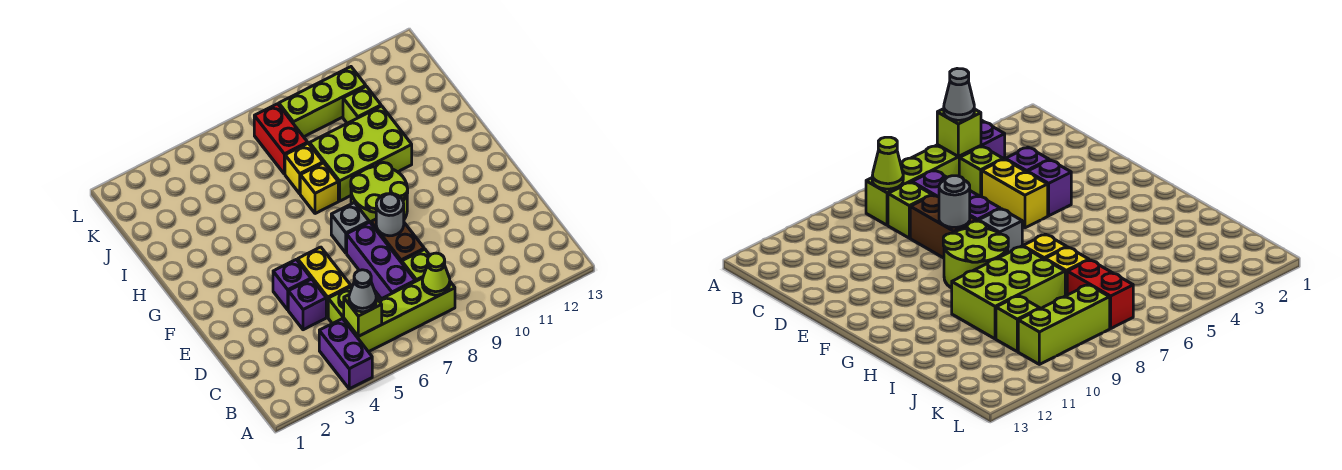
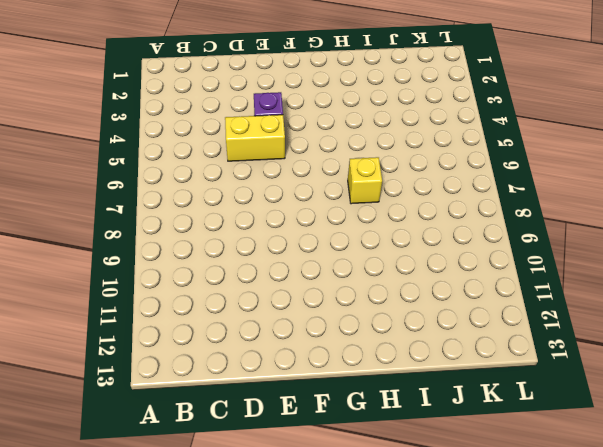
none -> purple 1x2 brick [319,319,372,389]
none -> lime 1x4 brick [344,278,455,352]
none -> lime 1x1 brick [328,287,352,324]

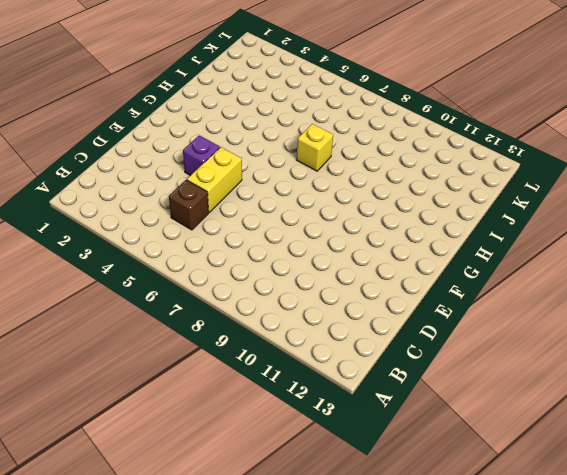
brown 1x1 brick [169,180,209,230] -> lime 1x1 brick [328,287,352,324]
none -> purple 1x2 brick [319,319,372,389]
none -> lime 1x4 brick [344,278,455,352]
none -> purple 1x3 brick [347,222,415,299]

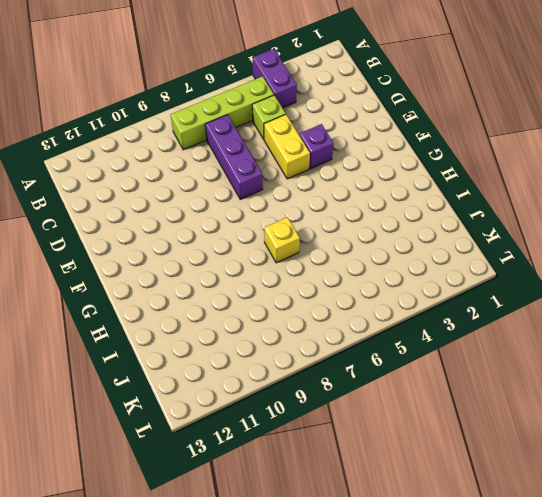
none -> lime 1x1 brick [402,249,430,281]
none -> purple 1x1 brick [288,279,326,330]
none -> brown 1x2 brick [371,219,424,263]

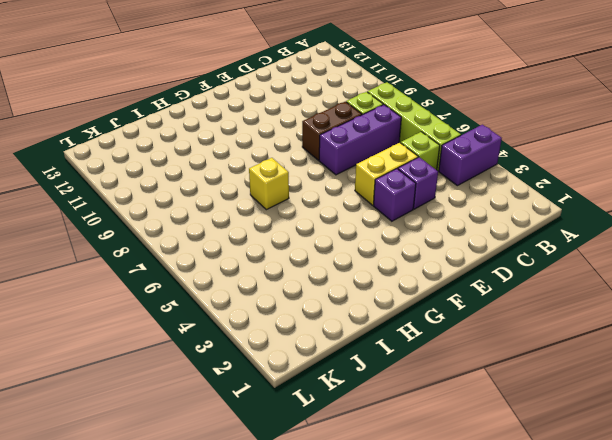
none -> grey 1x1 brick [331,202,369,253]
none -> lime 2x2 round brick [351,163,408,223]
none -> lime 2x3 brick [310,106,412,201]

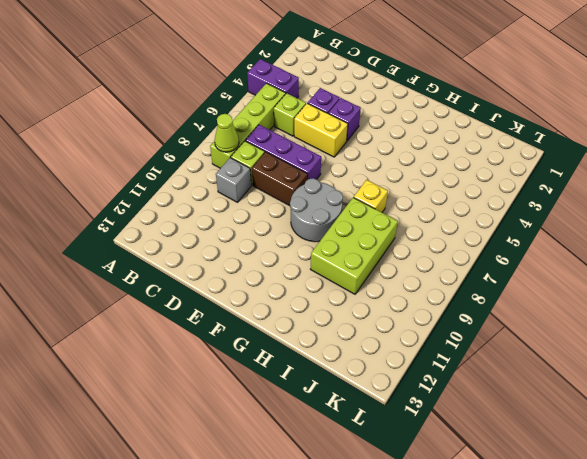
grey 1x1 brick [216,158,251,202] -> grey 1x1 brick moved to [331,202,369,253]
grey 2x2 round brick [290,178,343,242] -> lime 2x2 round brick [351,163,408,223]
none -> yellow 1x1 brick [285,143,323,194]
none -> red 1x2 brick [254,104,308,174]
none -> lime 1x1 brick [343,86,381,123]

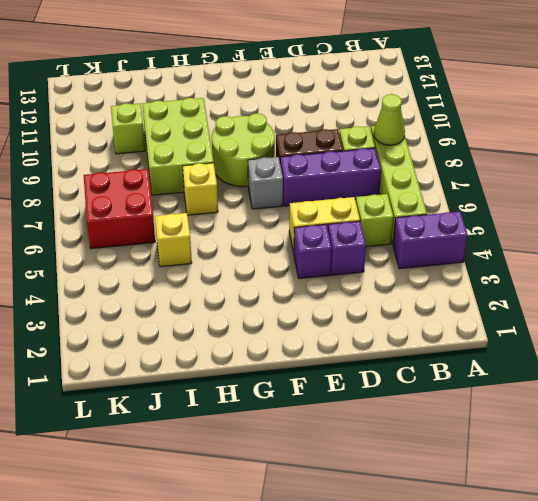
yellow 1x1 brick [155,213,192,267] -> yellow 1x1 brick moved to [285,143,323,194]
red 2x2 brick [84,169,155,249] -> red 1x2 brick [254,104,308,174]
none -> lime 1x3 brick [279,67,366,137]
none -> lime 1x1 brick [344,295,382,336]
none -> grey 1x1 round brick [376,193,404,236]

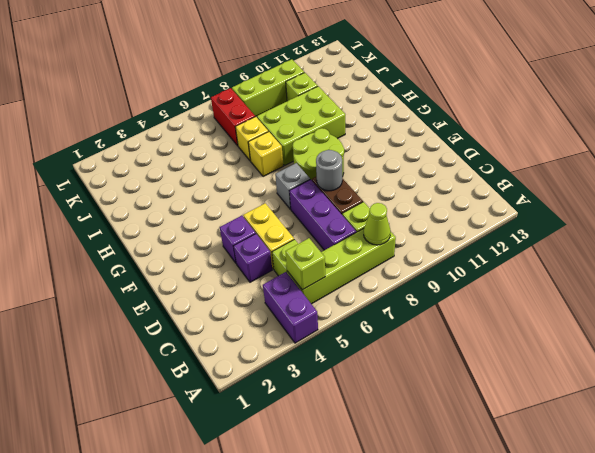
none -> grey 1x1 cone [349,270,376,312]

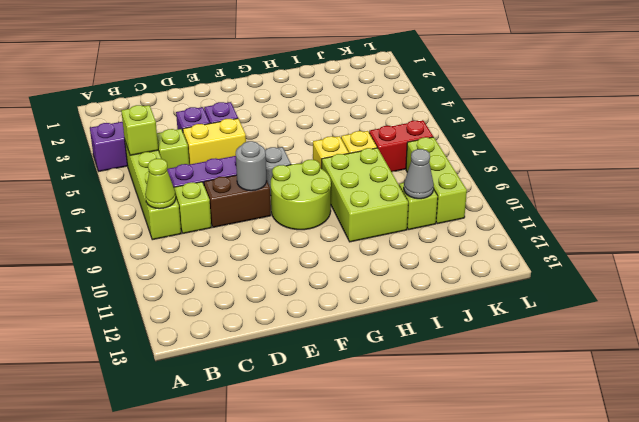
grey 1x1 cone [404,149,434,199] -> grey 1x1 cone moved to [349,270,376,312]

